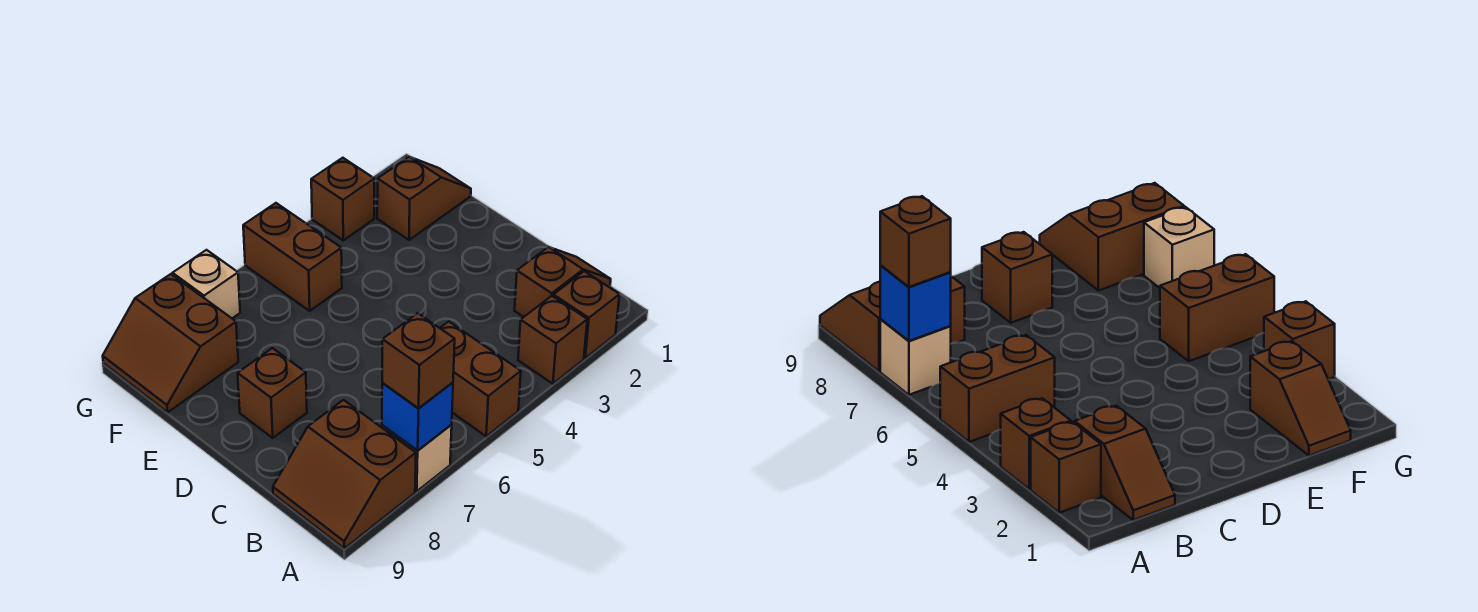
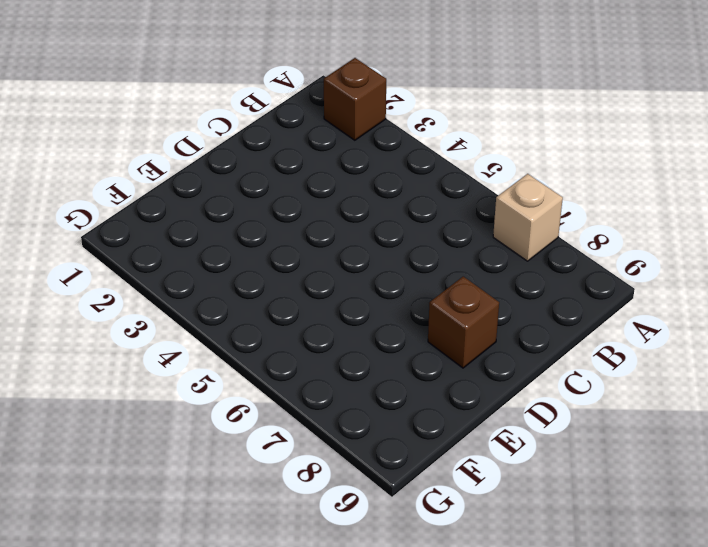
none -> brown 1x1 brick [518,296,587,384]
none -> brown 1x2 brick [440,321,521,436]
none -> brown 2x2 slope [273,400,416,548]

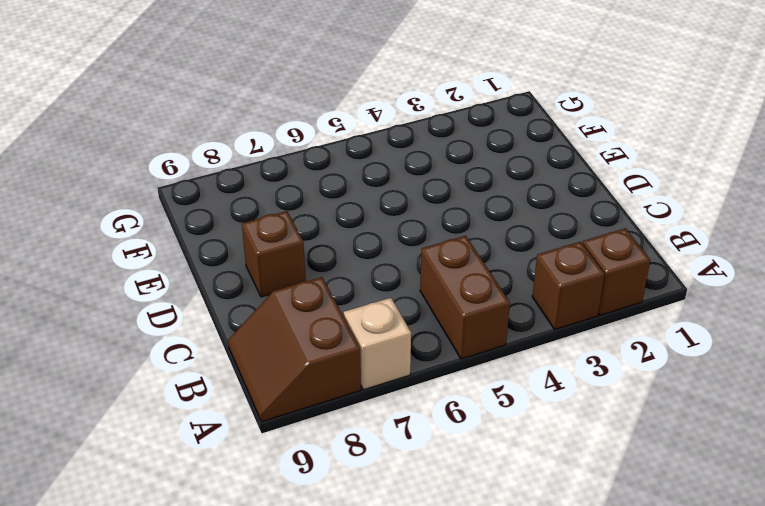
none -> brown 1x2 slope [515,247,611,317]
none -> brown 1x2 slope [377,157,471,240]
none -> brown 1x2 brick [243,203,342,311]

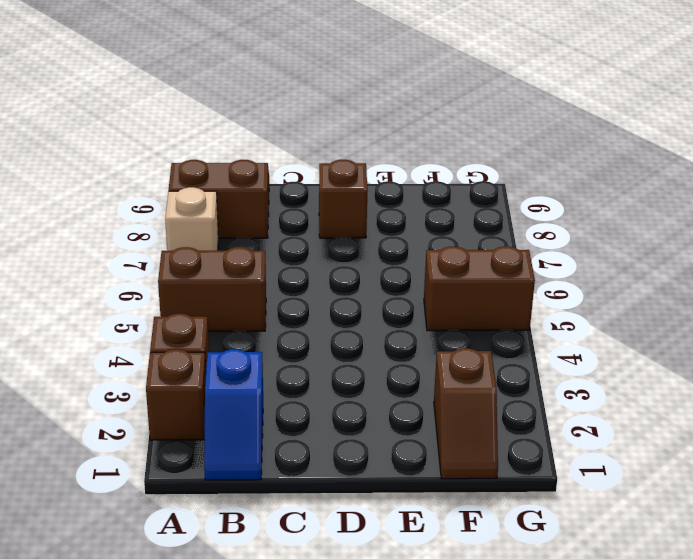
blue 1x2 slope [204,349,263,480] -> brown 1x2 slope [515,247,611,317]
none -> brown 2x2 slope [103,274,238,412]
none -> brown 1x1 brick [311,158,374,240]
none -> tan 1x1 brick [173,250,240,318]

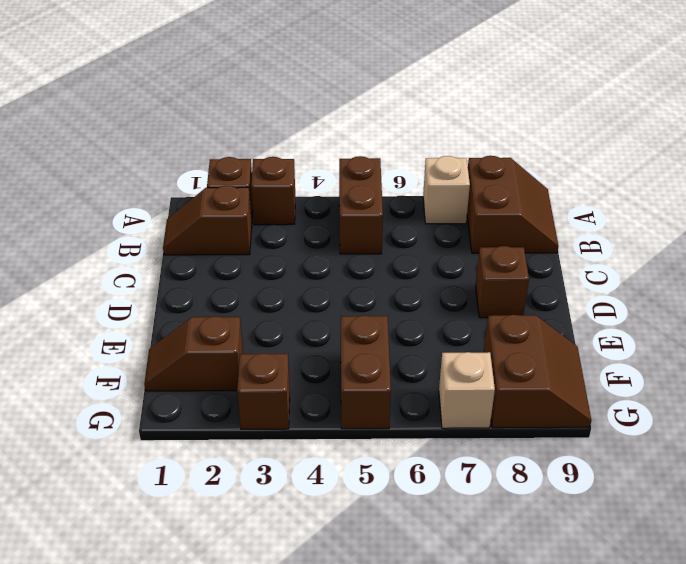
none -> blue 1x1 brick [382,382,453,450]
none -> brown 1x1 brick [382,313,455,408]

